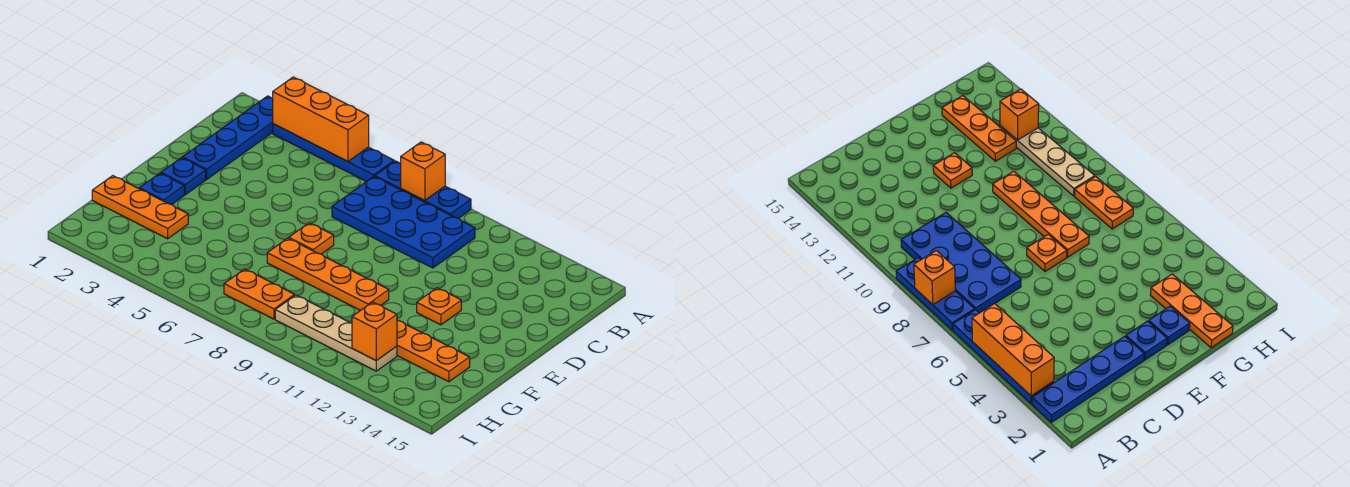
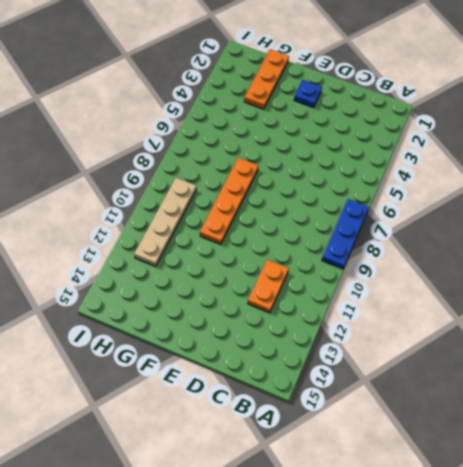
orange 1x2 plate [248,260,289,313] -> orange 1x2 plate moved to [224,269,295,319]
none -> blue 1x4 plate [182,96,273,179]
none -> blue 1x4 plate [273,124,394,182]
none -> blue 2x4 plate [332,177,475,268]

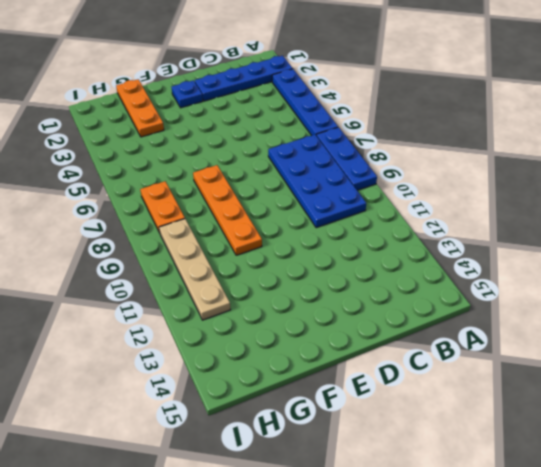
none -> orange 1x1 plate [289,223,334,254]
none -> orange 1x1 plate [417,288,461,325]
none -> blue 1x1 plate [139,173,184,205]

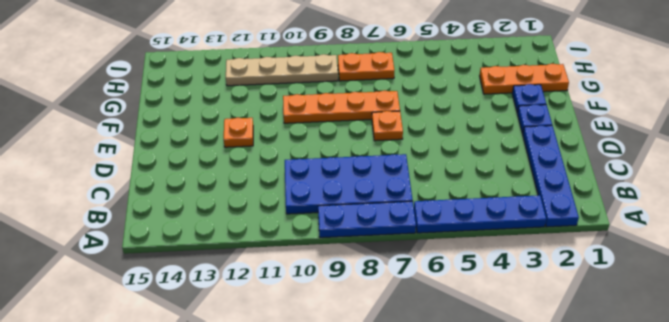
none -> orange 1x3 plate [397,320,470,382]
none -> orange 1x3 brick [273,77,369,161]
none -> orange 1x1 brick [401,142,445,201]

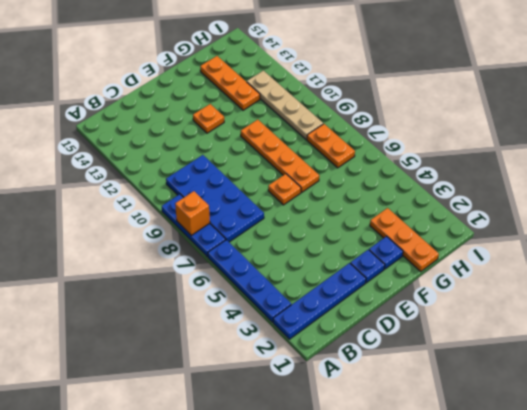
none -> orange 1x3 brick [273,77,369,161]
none -> orange 1x1 brick [352,302,397,361]

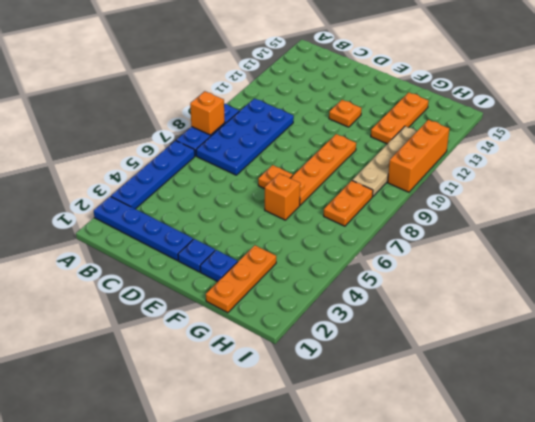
orange 1x1 brick [265,173,300,220] -> orange 1x1 brick moved to [352,302,397,361]
orange 1x3 brick [388,120,449,192] -> orange 1x3 brick moved to [273,77,369,161]

